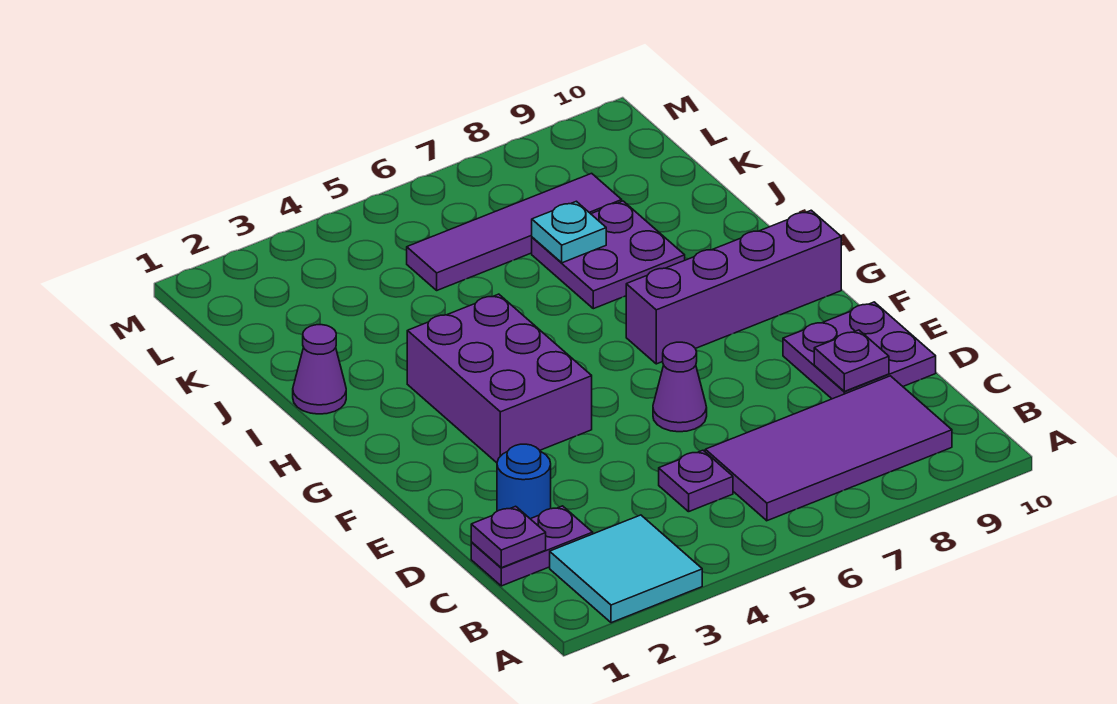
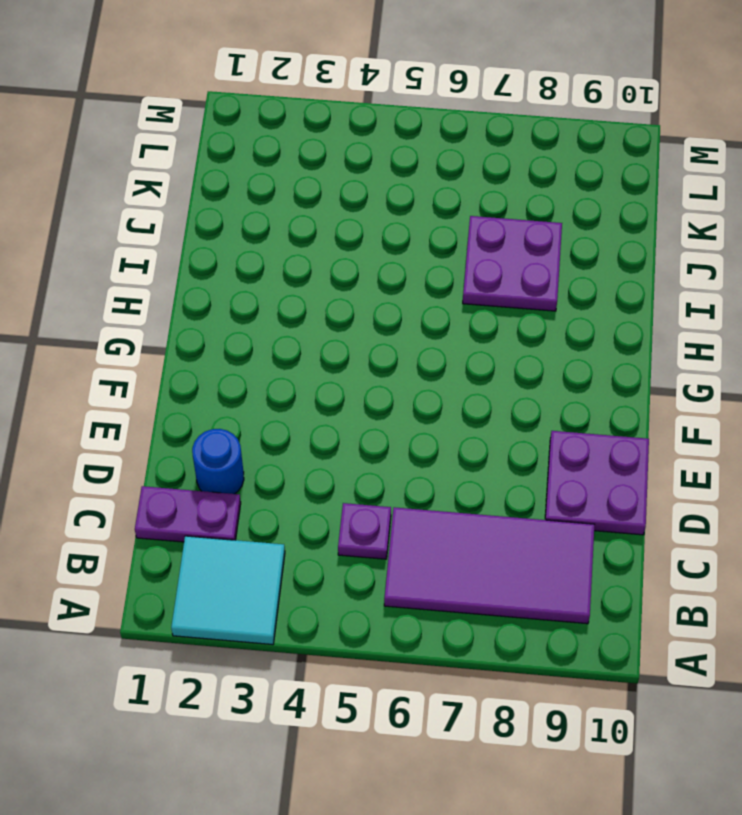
none -> purple 1x1 cone [653,342,707,432]
none -> purple 2x3 brick [407,294,592,463]
none -> purple 1x4 brick [626,210,841,364]

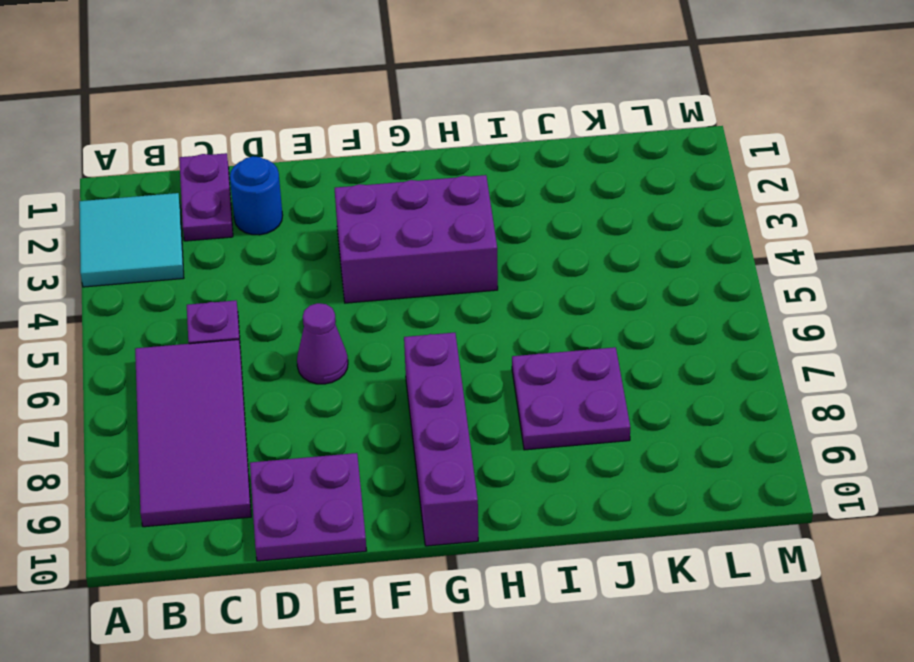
none -> purple 1x1 cone [293,325,346,414]
none -> purple 1x4 tile [407,173,622,290]
none -> purple 1x1 plate [471,506,546,568]

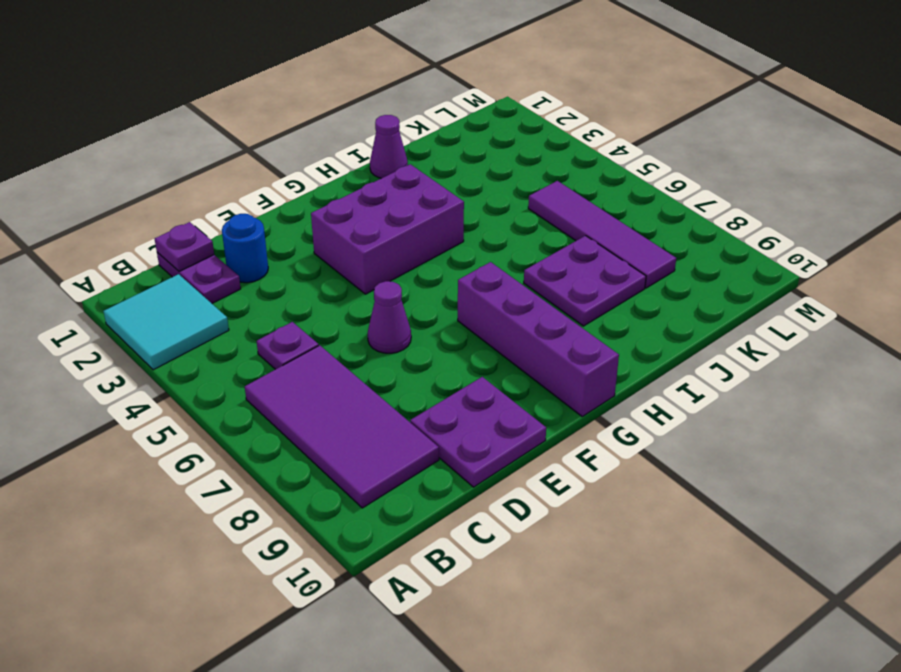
none -> purple 1x1 plate [814,330,889,391]
none -> cyan 1x1 plate [532,201,606,263]

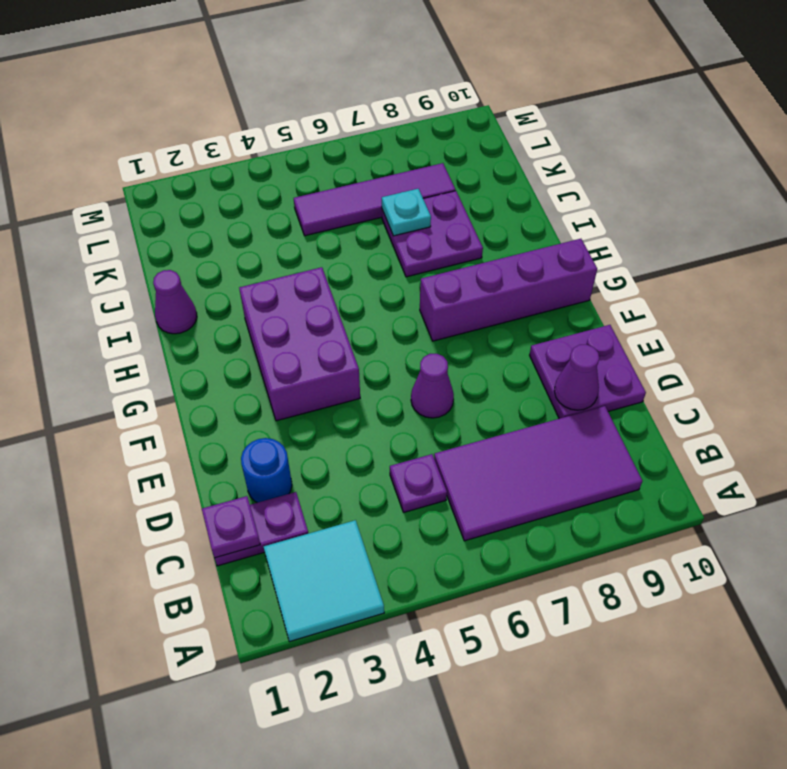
purple 1x1 cone [554,345,599,410] -> purple 1x1 plate [814,330,889,391]

